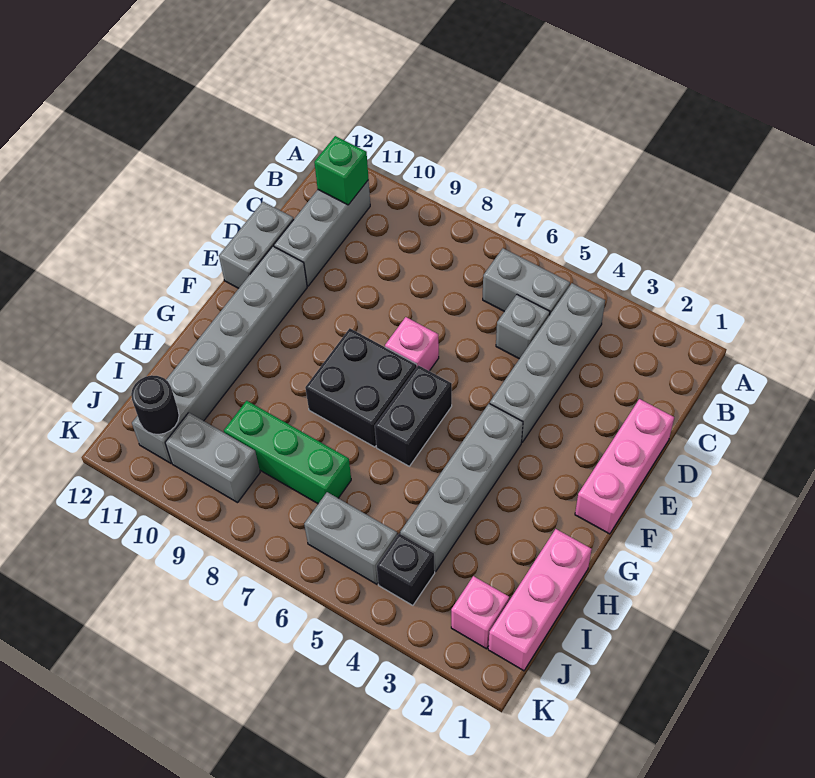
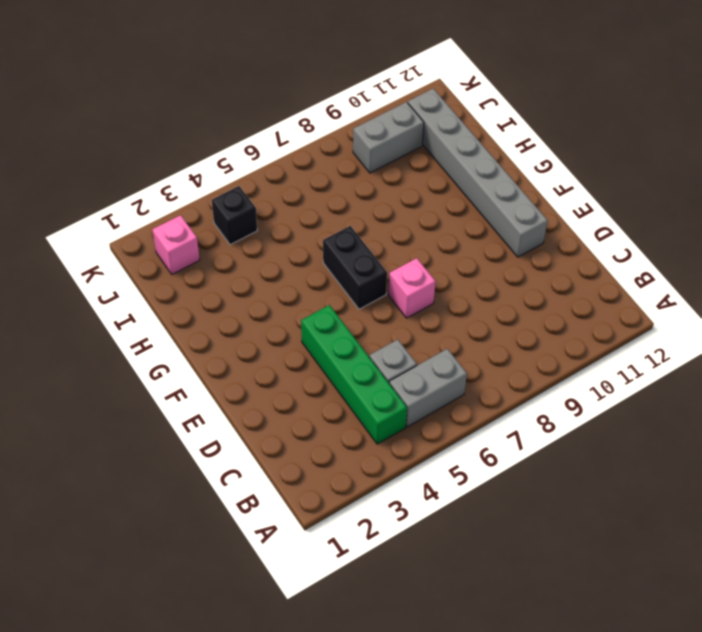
green 1x4 brick [301,305,407,444] -> grey 1x4 brick [490,283,605,442]
none -> grey 1x3 brick [274,180,370,286]
none -> pink 1x3 brick [575,399,674,534]
none -> grey 1x2 brick [219,202,294,288]

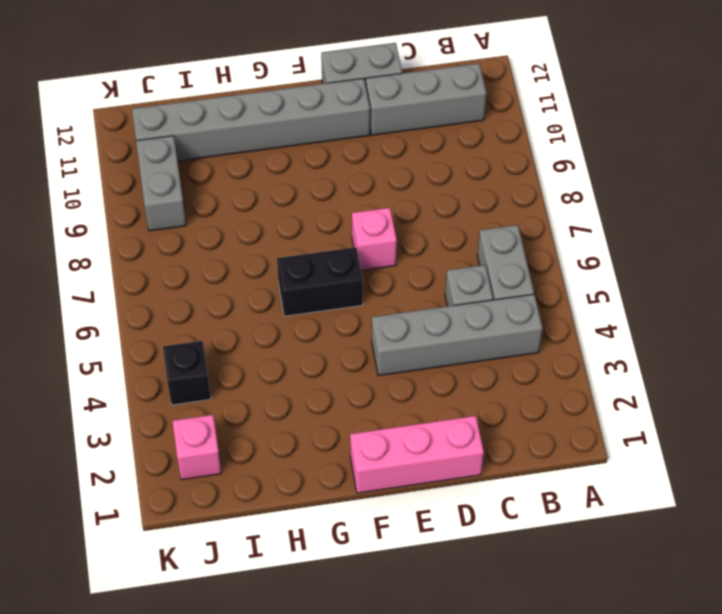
none -> grey 1x4 brick [400,403,523,572]
none -> black 2x2 brick [305,328,417,447]
none -> pink 1x3 brick [488,529,592,671]

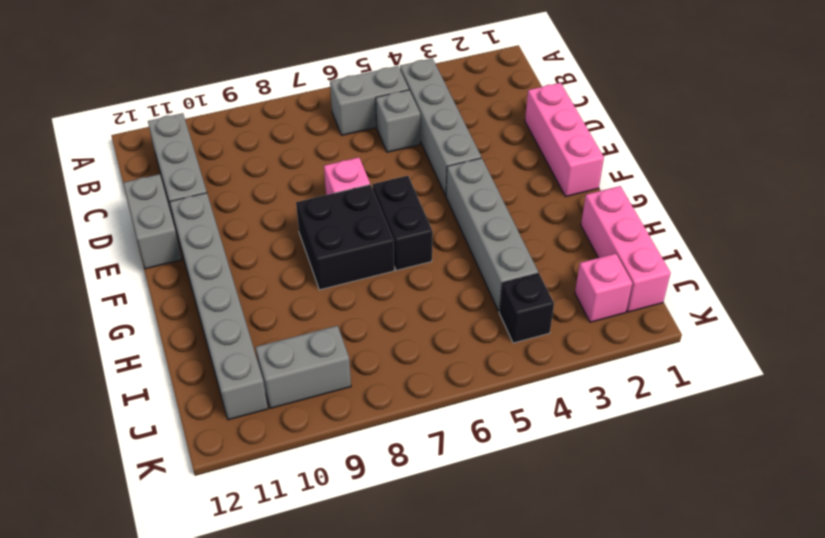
none -> green 1x3 brick [224,401,351,504]
none -> grey 1x2 brick [304,492,398,584]
none -> green 1x1 brick [314,136,368,205]

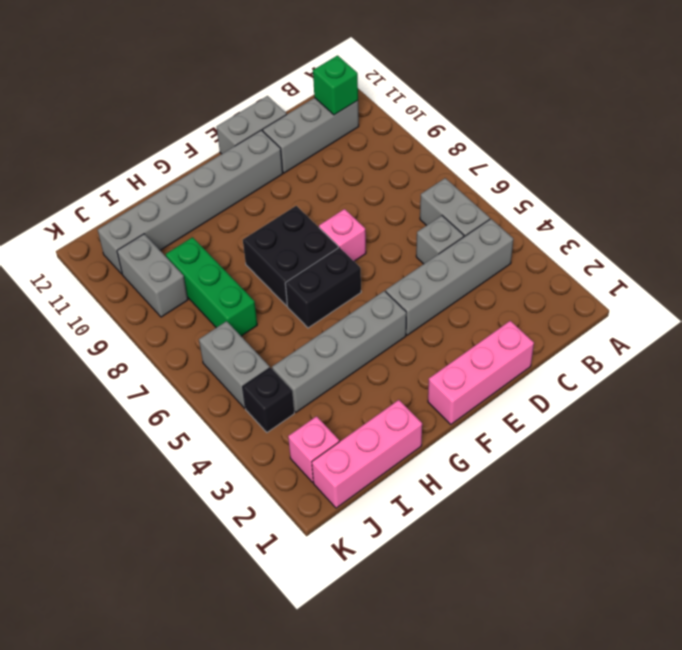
none -> black 1x1 round brick [131,375,179,434]

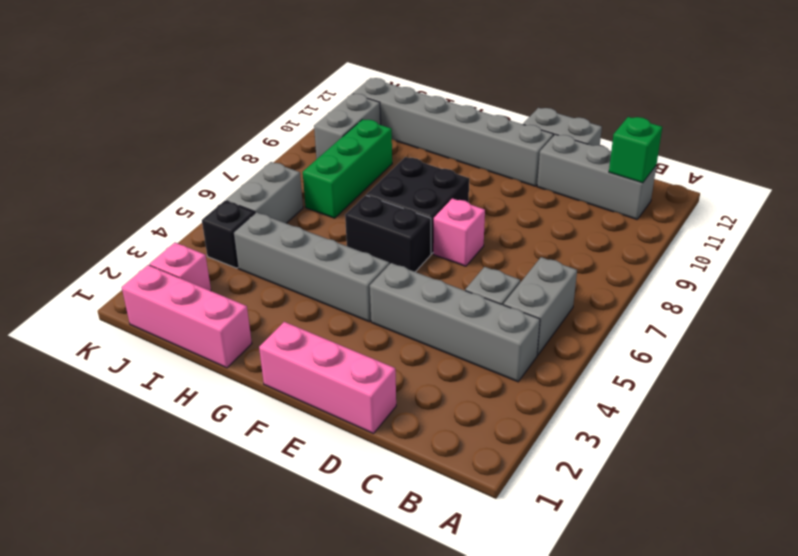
none -> black 1x1 round brick [131,375,179,434]

